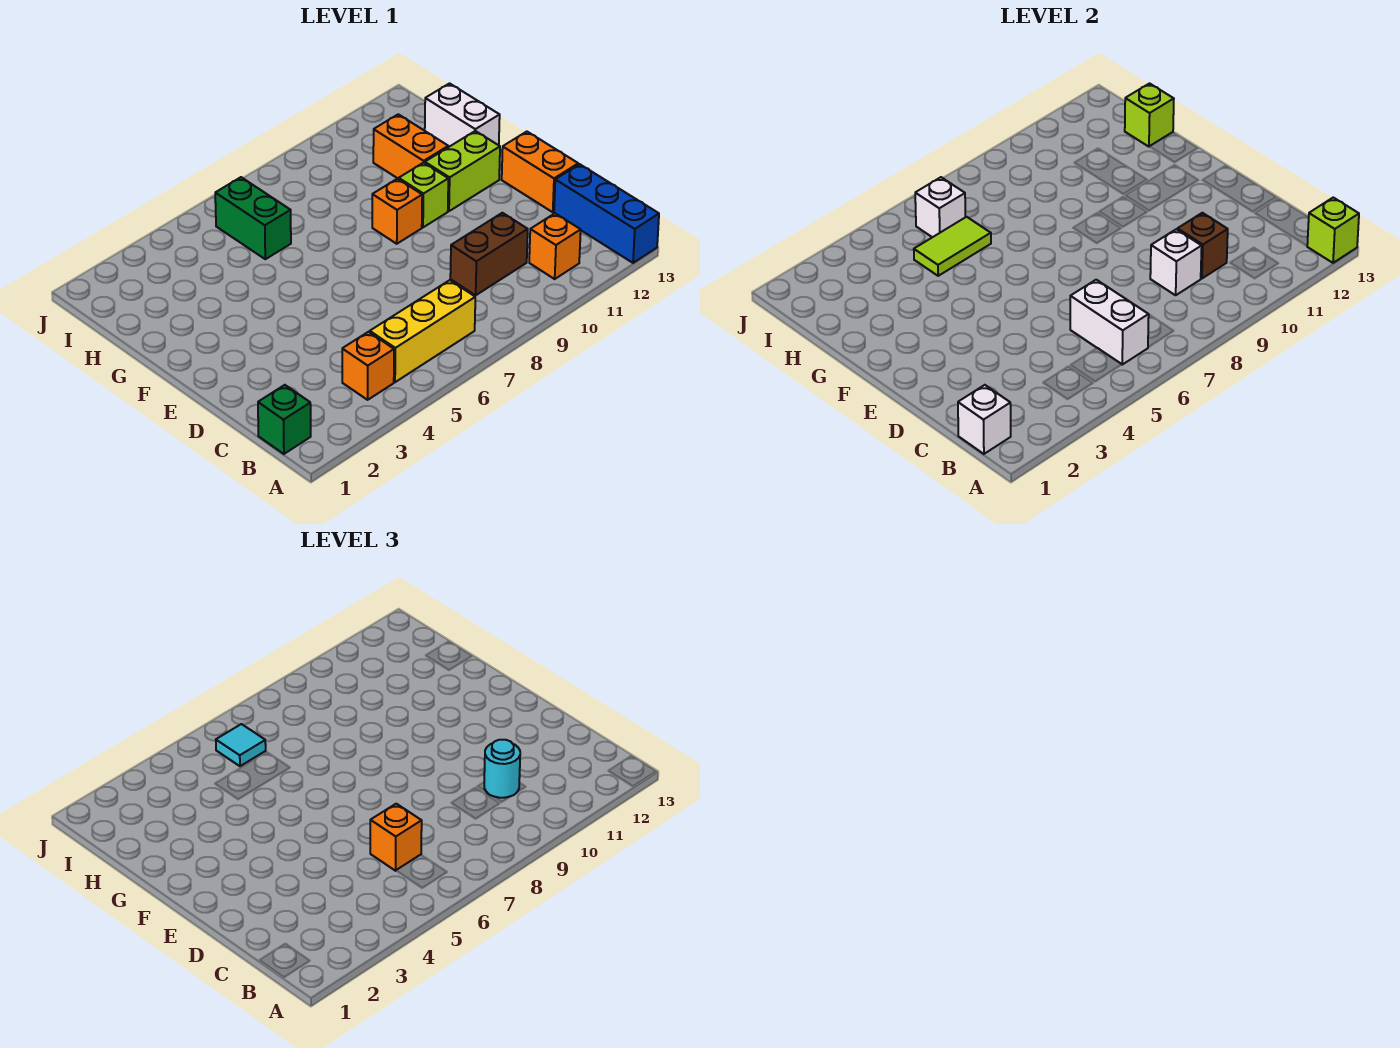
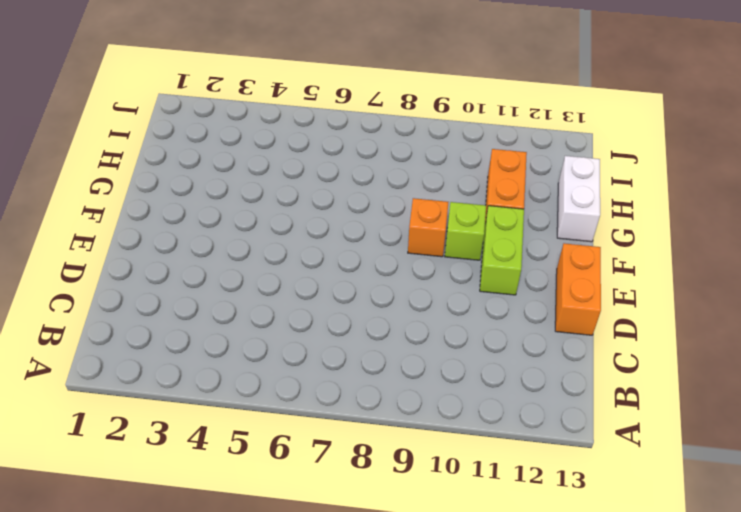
lime 1x2 brick [480,206,524,295] -> lime 1x2 brick turned to [425,131,500,211]
none -> blue 1x3 brick [554,164,659,263]
none -> green 1x1 brick [258,385,311,454]
none -> orange 1x1 brick [342,332,394,400]

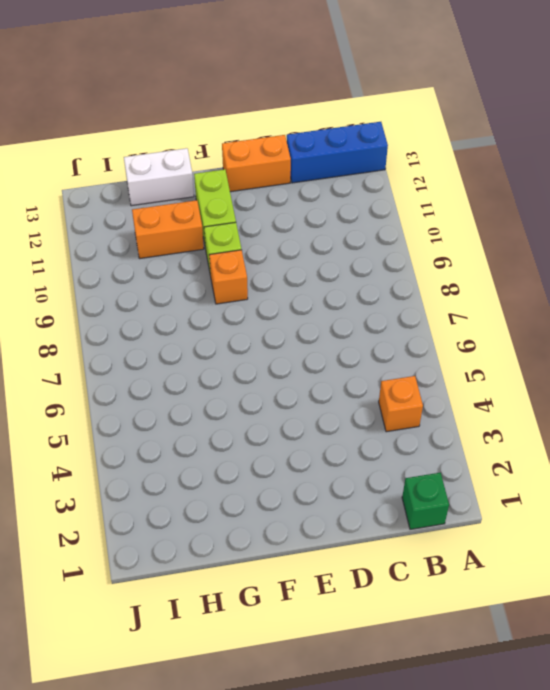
none -> yellow 1x3 brick [370,280,475,382]
none -> orange 1x1 brick [529,213,581,279]
none -> brown 1x2 brick [450,213,528,295]

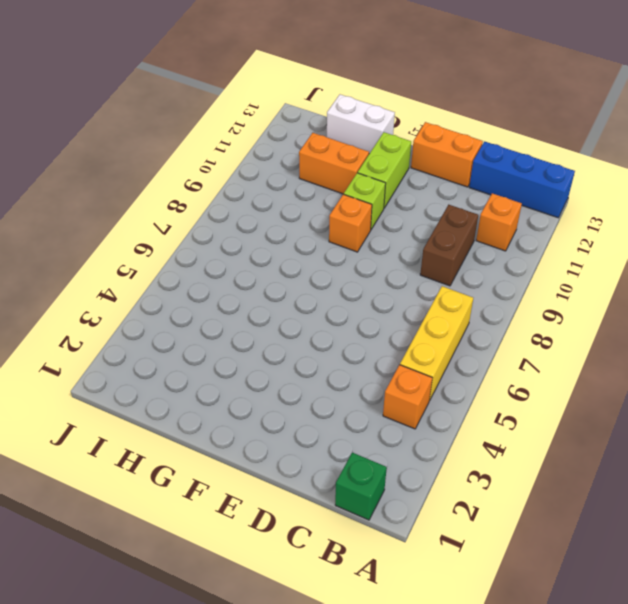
none -> green 1x2 brick [215,177,291,259]
none -> lime 1x1 brick [1307,198,1359,263]
none -> white 1x1 brick [958,385,1011,454]

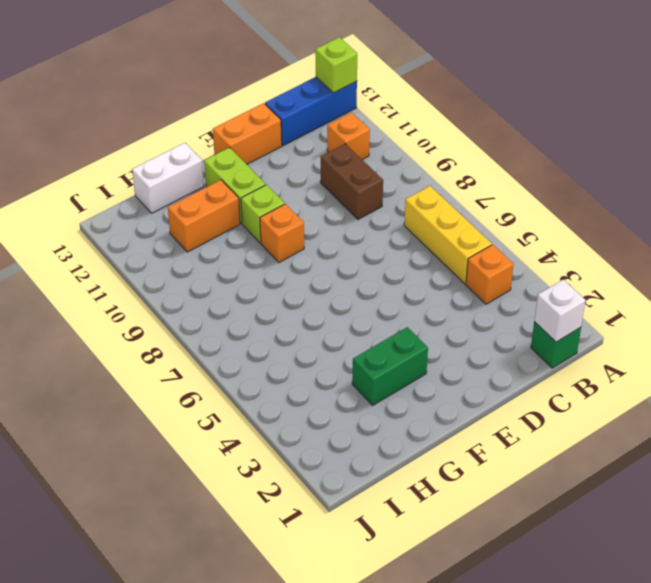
green 1x2 brick [352,327,428,405] -> green 1x2 brick moved to [215,177,291,259]
none -> white 1x2 brick [1070,280,1149,365]
none -> white 1x1 brick [1150,229,1202,295]
none -> brown 1x1 brick [1177,213,1228,279]

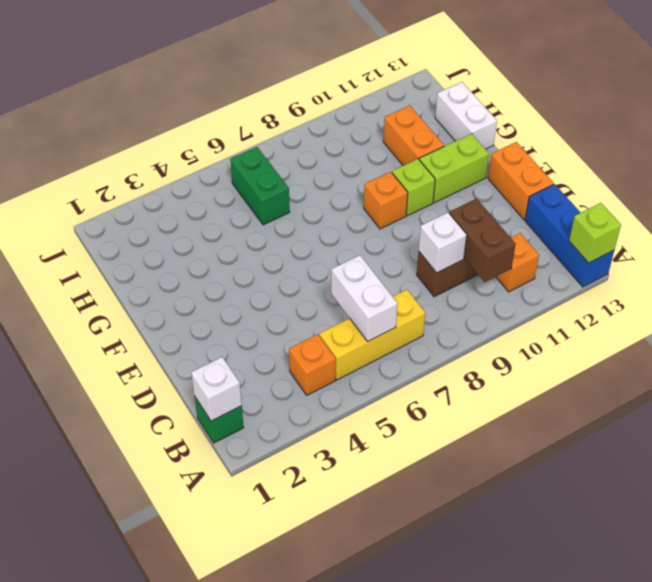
brown 1x2 brick [449,199,516,282] -> brown 1x1 brick [1177,213,1228,279]
none -> lime 1x2 tile [914,217,991,276]
none -> lime 1x1 brick [1125,83,1174,147]
none -> white 1x1 brick [915,177,965,237]

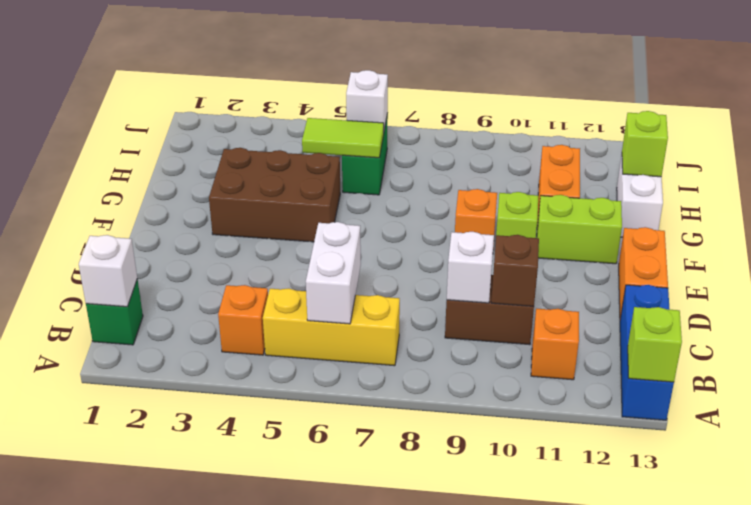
brown 2x3 brick [209,148,340,242] -> none
none -> orange 1x1 brick [370,804,422,871]
none -> cyan 1x1 round brick [484,740,520,798]
none -> cyan 1x1 tile [216,724,266,766]

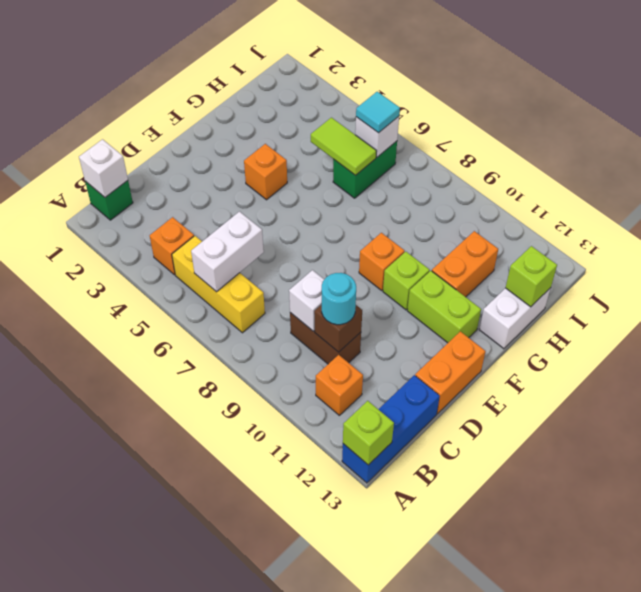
orange 1x1 brick [244,144,287,200] -> orange 1x1 brick moved to [370,804,422,871]

